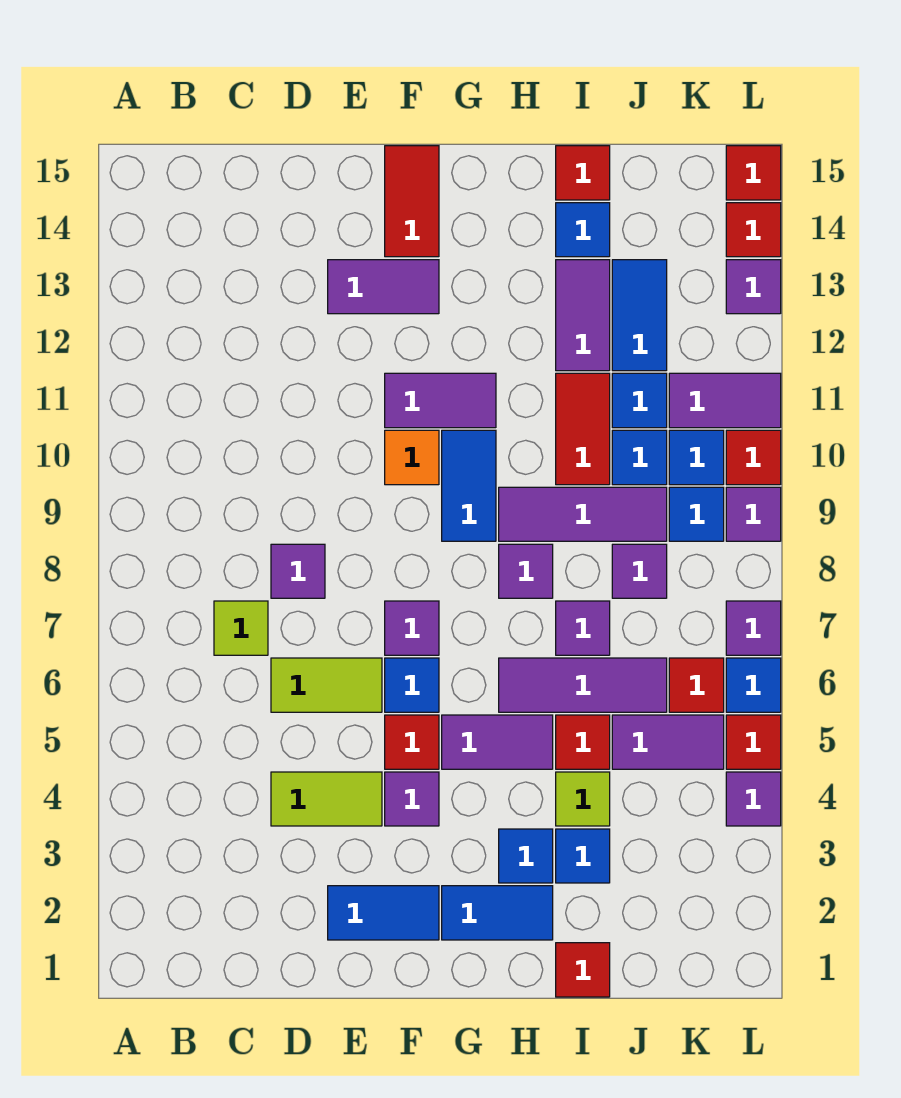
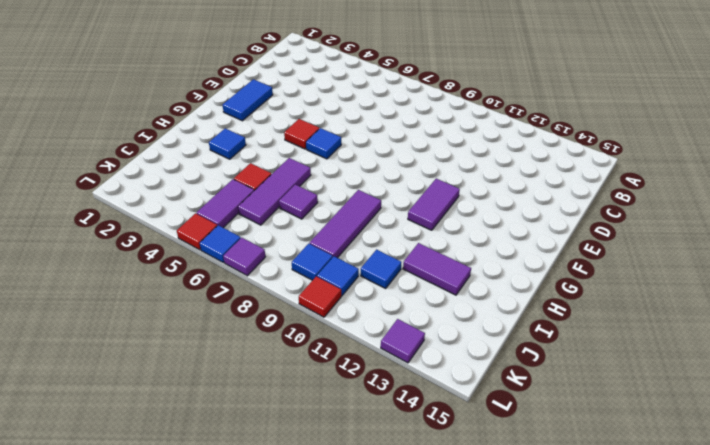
none -> lime 1x1 tile [214,601,268,655]
none -> lime 1x2 tile [271,772,382,826]
none -> lime 1x2 tile [271,658,382,712]
none -> purple 1x1 tile [271,544,325,598]

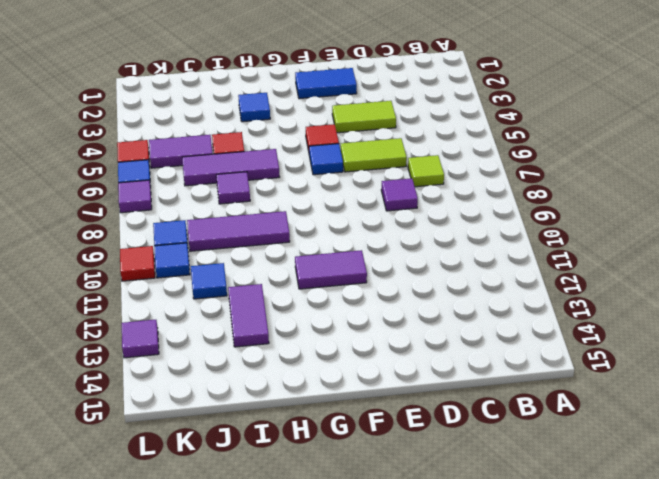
none -> purple 1x2 tile [328,260,439,314]
none -> purple 1x1 tile [385,772,439,826]
none -> purple 1x1 tile [385,601,439,655]
none -> orange 1x1 tile [385,430,439,485]

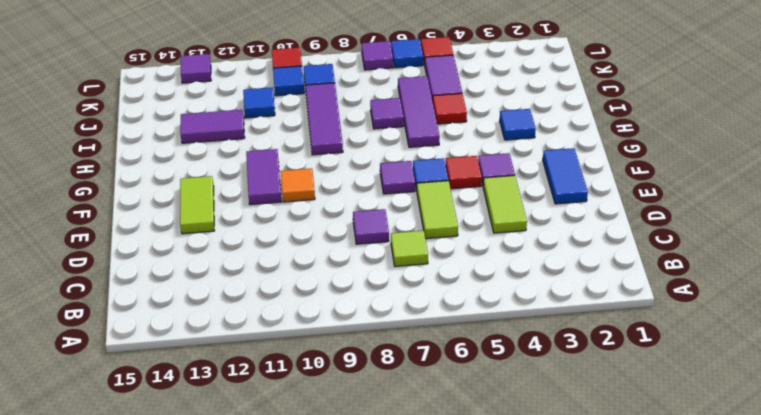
lime 1x2 tile [180,176,214,234] -> purple 1x2 tile [328,260,439,314]
none -> red 1x2 tile [385,146,439,257]
none -> blue 1x2 tile [442,886,553,940]
none -> purple 1x2 tile [442,715,553,769]
none -> blue 1x2 tile [442,430,496,541]

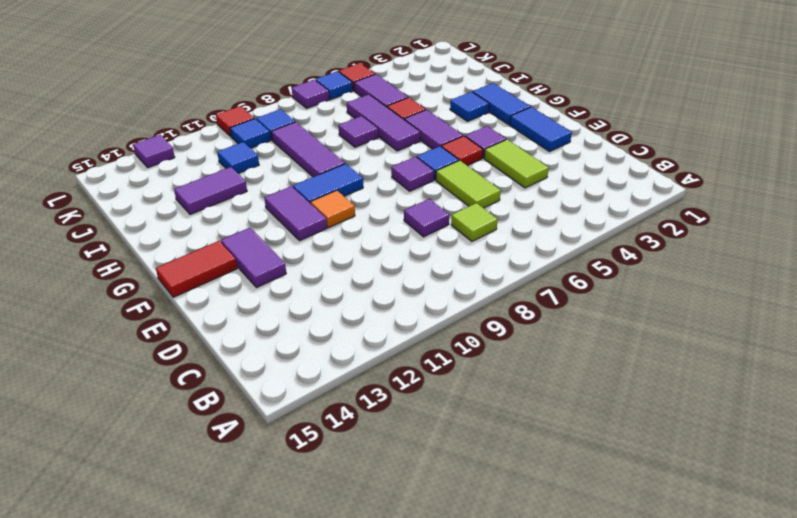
none -> purple 1x1 tile [499,544,553,598]
none -> red 1x1 tile [556,943,610,997]
none -> blue 1x1 tile [556,829,610,883]
none -> lime 1x1 tile [556,772,610,826]

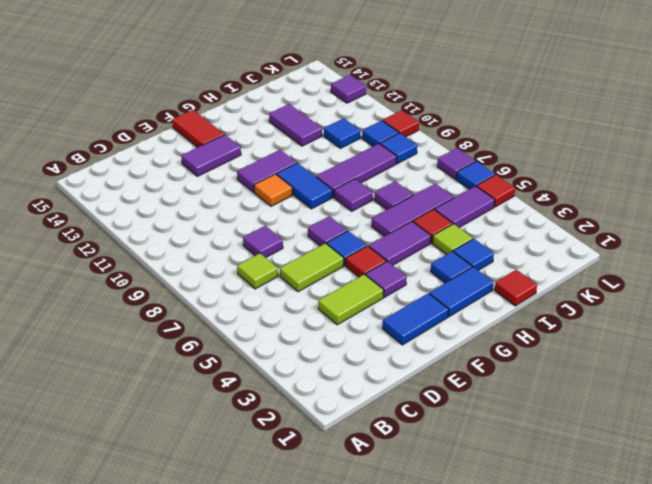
none -> red 1x2 tile [556,373,610,485]
none -> blue 1x1 tile [556,203,610,257]
none -> red 1x1 tile [556,146,610,200]
none -> purple 1x1 tile [612,544,667,598]

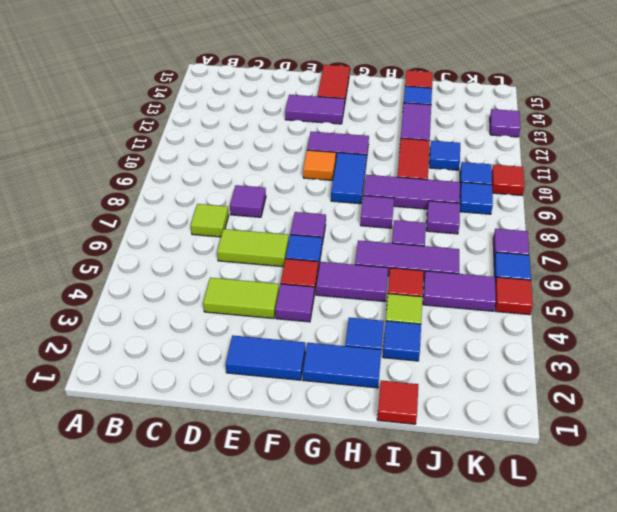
none -> blue 1x1 tile [612,430,667,485]
none -> blue 1x2 tile [612,260,667,371]
none -> red 1x1 tile [669,658,724,712]
none -> purple 1x2 tile [669,373,781,428]

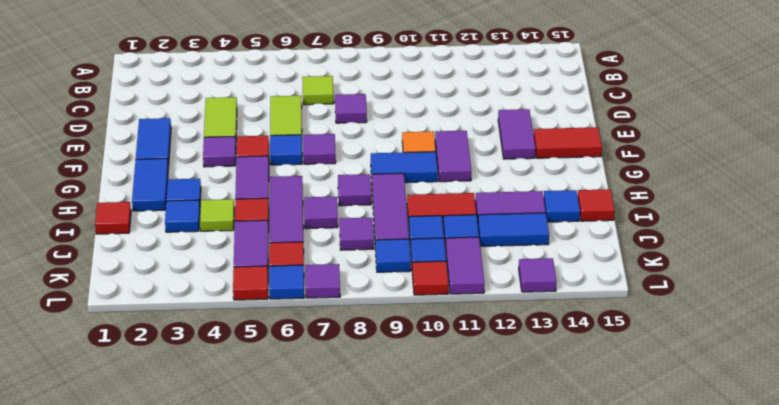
none -> purple 1x1 tile [726,772,781,826]
none -> purple 1x1 tile [726,487,781,541]
none -> red 1x1 tile [726,203,781,257]
none -> red 1x1 tile [726,146,781,200]

